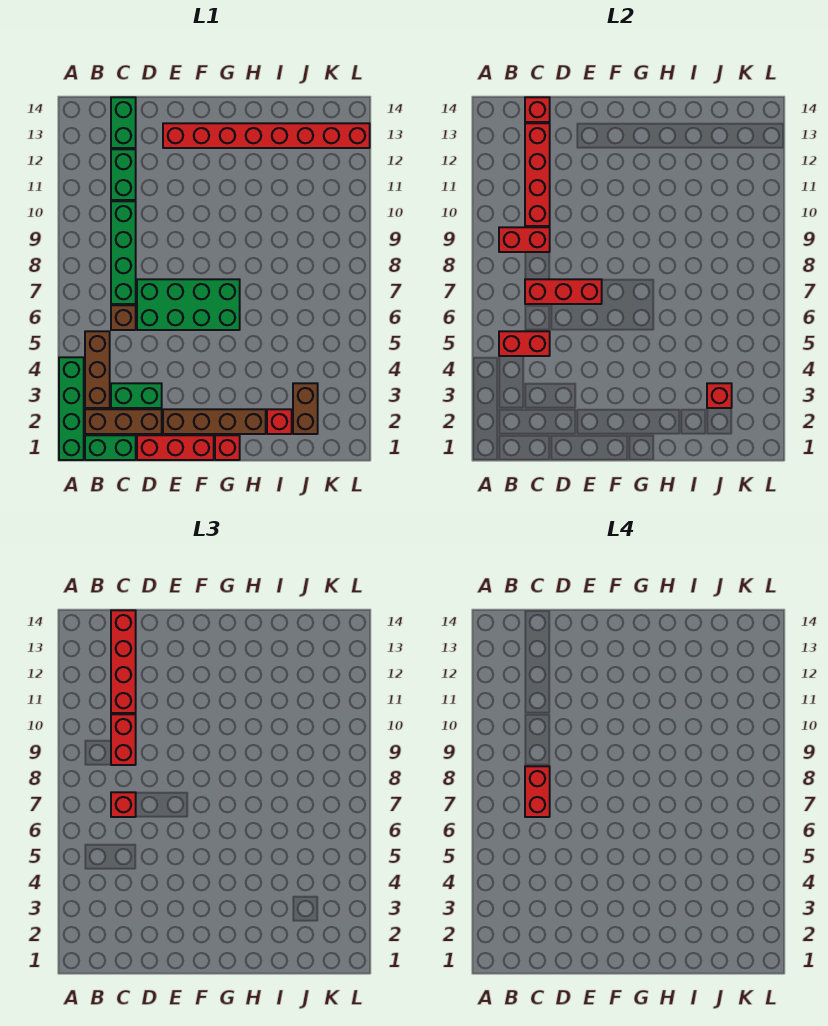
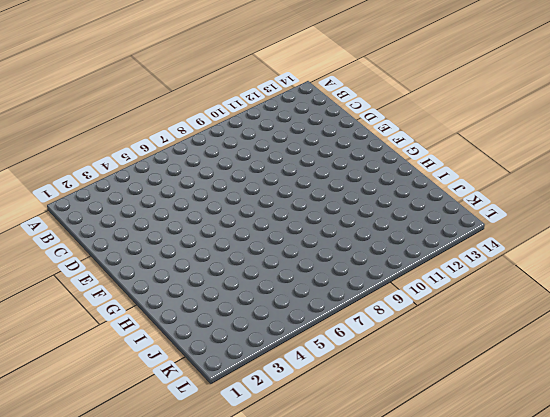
none -> green 1x4 brick [59,357,84,460]
none -> green 1x2 brick [85,435,136,460]
none -> brown 1x3 brick [85,409,162,434]

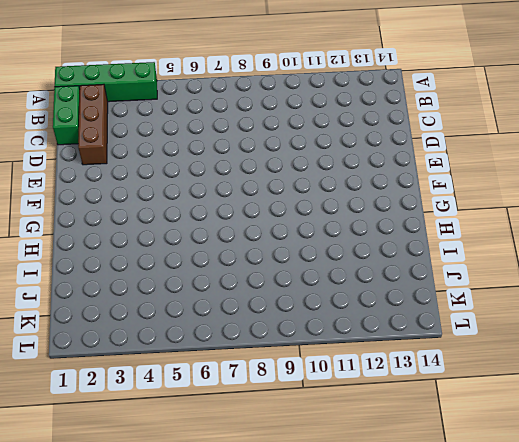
none -> brown 1x3 brick [85,331,110,408]
none -> green 1x2 brick [111,383,162,408]
none -> brown 1x1 brick [111,305,136,330]

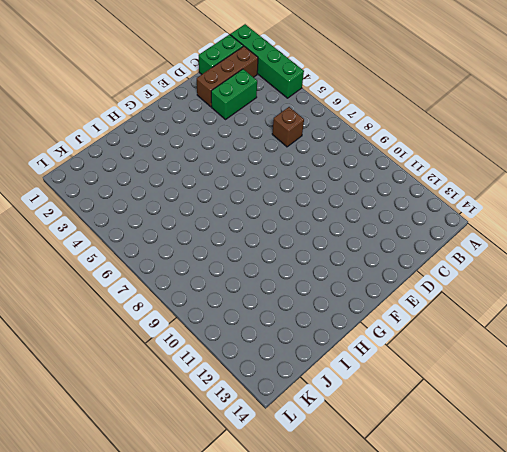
none -> brown 1x3 brick [85,331,110,408]
none -> green 1x4 brick [111,201,136,304]
none -> green 1x2 brick [111,149,136,200]

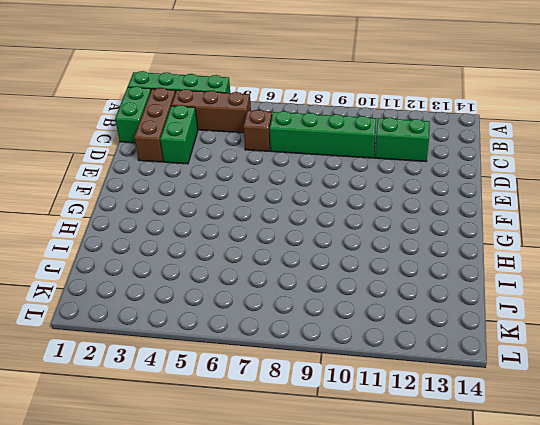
none -> green 1x2 brick [111,97,136,148]
none -> red 1x3 brick [137,435,214,460]
none -> green 2x4 brick [137,279,240,330]

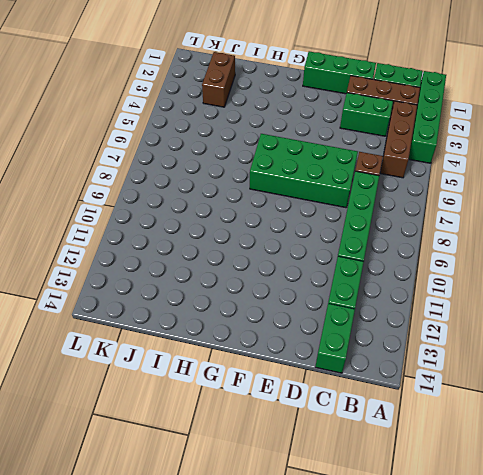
green 1x3 brick [303,51,376,94] -> red 1x3 brick [137,435,214,460]
none -> brown 1x4 brick [163,409,266,434]
none -> red 1x8 brick [163,123,370,148]
none -> red 1x1 brick [215,435,240,460]

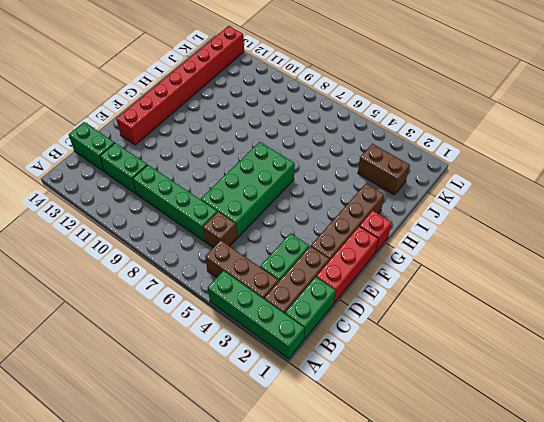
none -> red 1x1 brick [267,409,292,434]
none -> red 1x2 brick [499,331,550,356]
none -> red 1x2 brick [499,227,550,252]

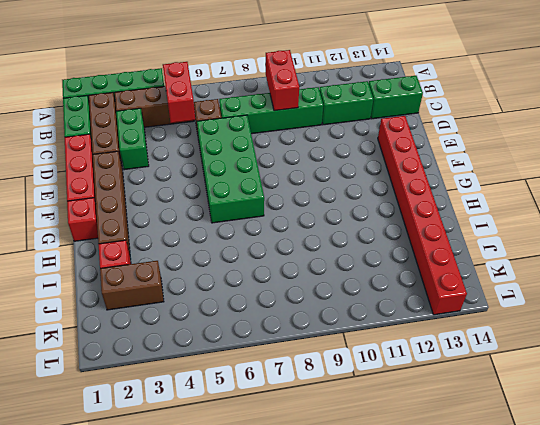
none -> red 1x3 brick [525,279,602,304]
none -> red 1x4 brick [525,123,550,226]
none -> red 1x1 brick [525,97,550,122]

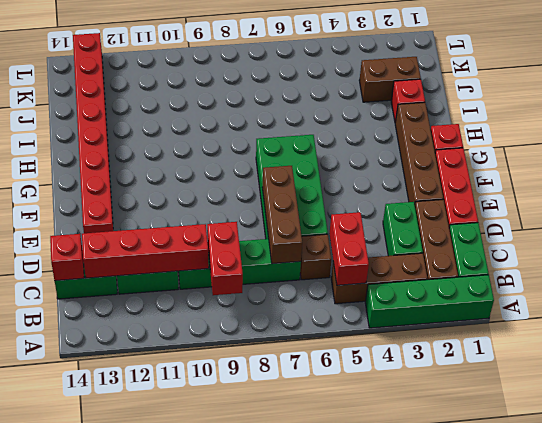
brown 1x3 brick [262,166,302,264] -> red 1x3 brick [525,279,602,304]
none -> red 1x1 brick [707,383,732,408]
none -> red 1x1 brick [111,792,136,817]
none -> red 1x2 brick [111,714,136,765]

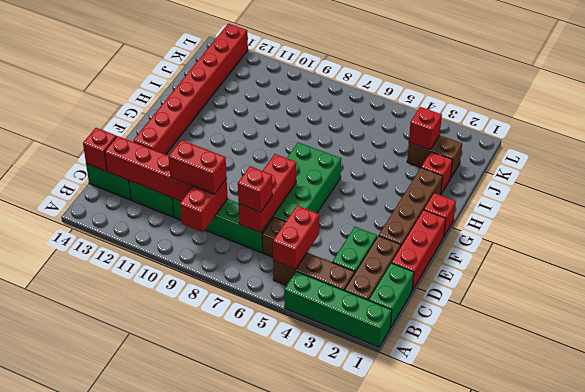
none -> red 1x4 brick [111,610,136,713]
none -> red 1x2 brick [525,766,550,817]

